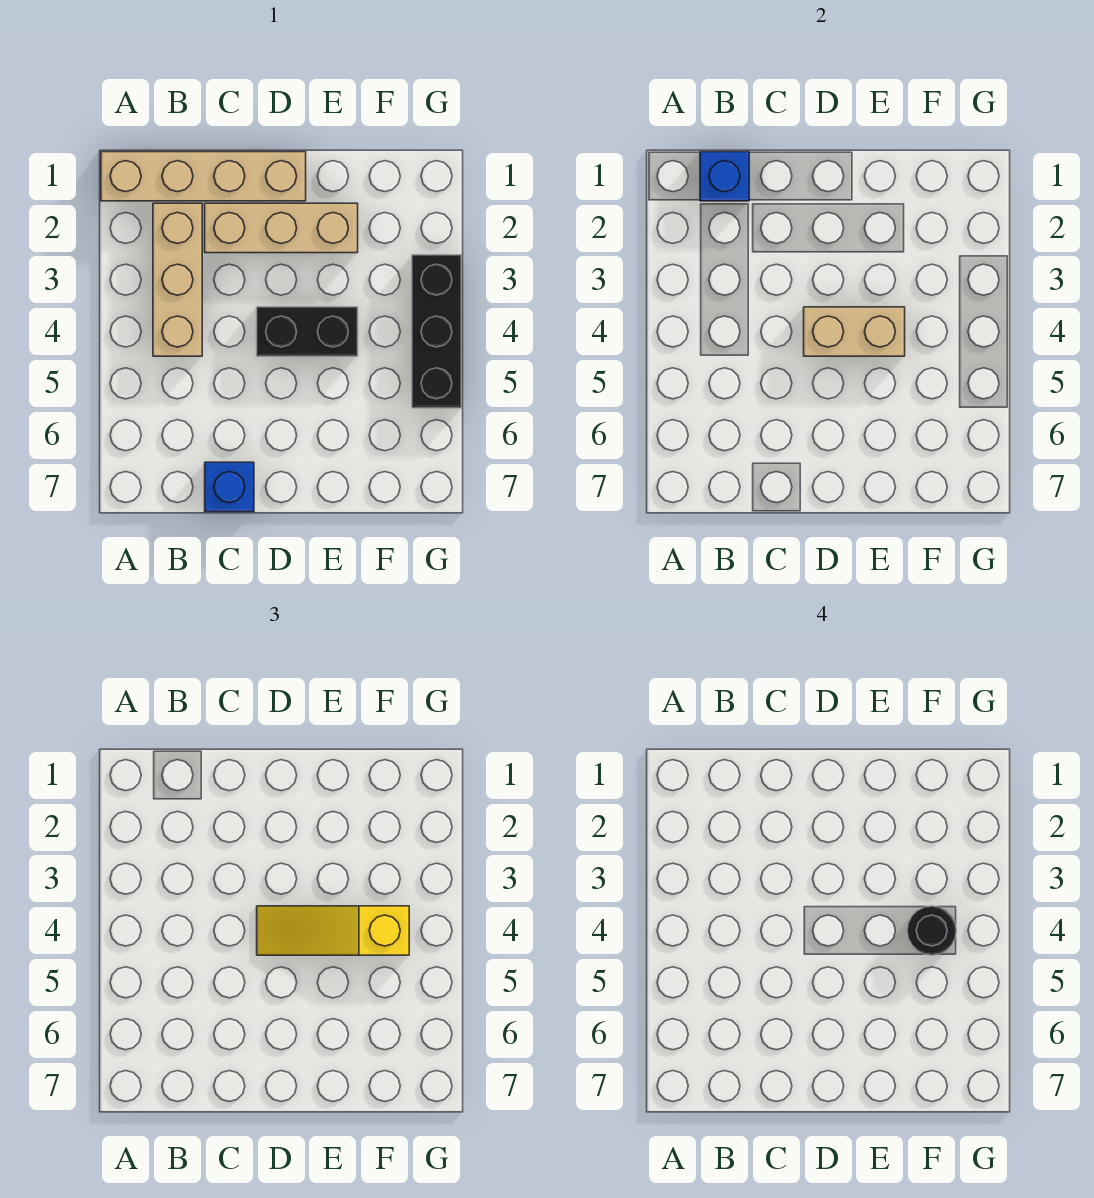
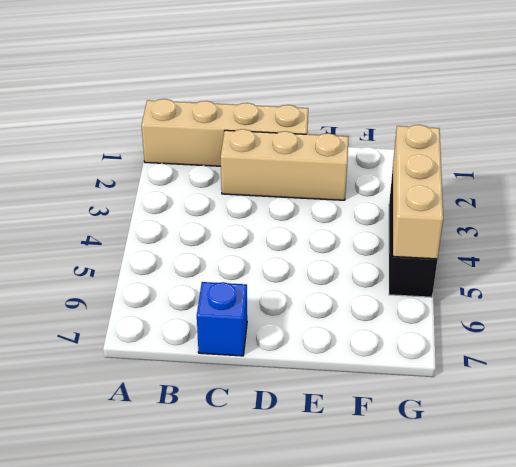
tan 1x3 brick [393,125,443,259] -> tan 1x3 brick moved to [153,203,202,356]
none -> black 1x2 brick [257,307,358,356]
none -> blue 1x1 brick [700,152,749,201]

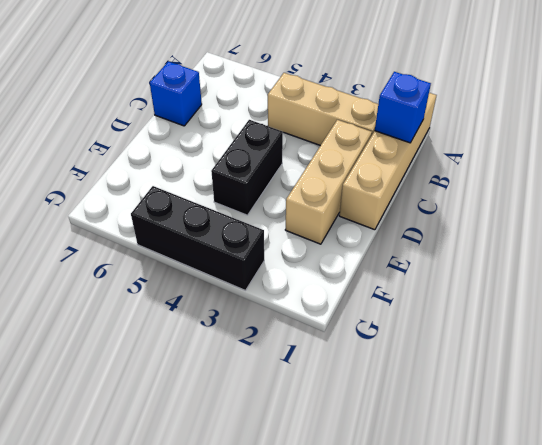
none -> tan 1x2 brick [804,307,905,356]
none -> yellow 1x3 slope [257,906,409,955]

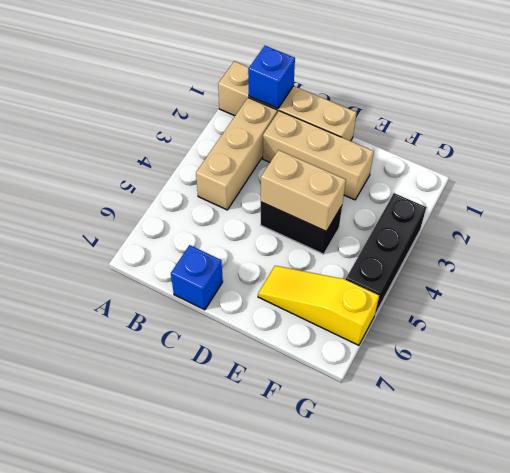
yellow 1x3 slope [258,266,379,345] -> yellow 1x3 slope moved to [257,906,409,955]
none -> black 1x1 round brick [907,906,956,955]

